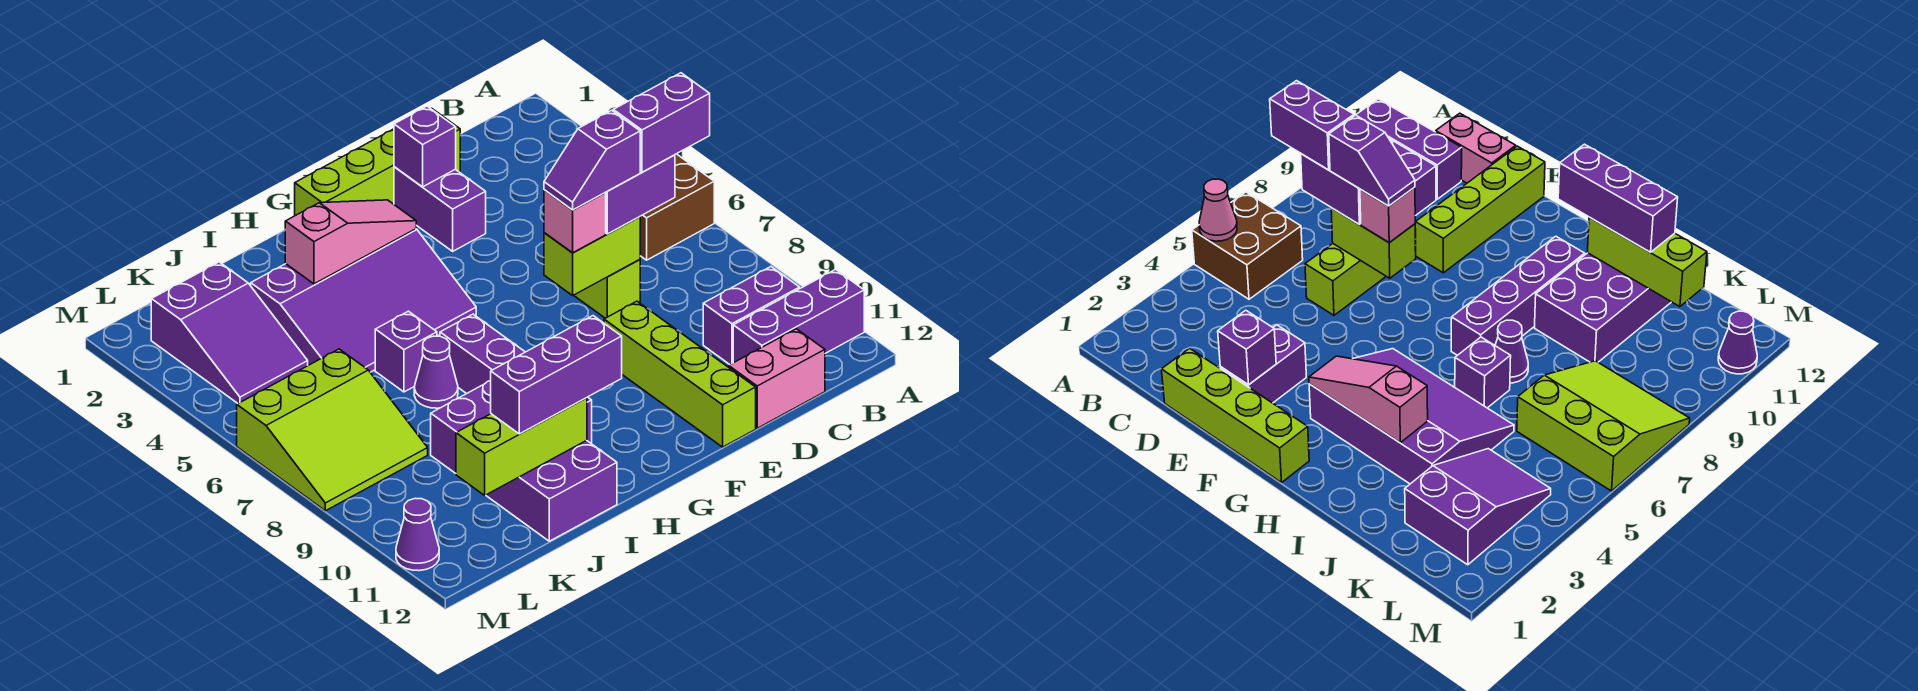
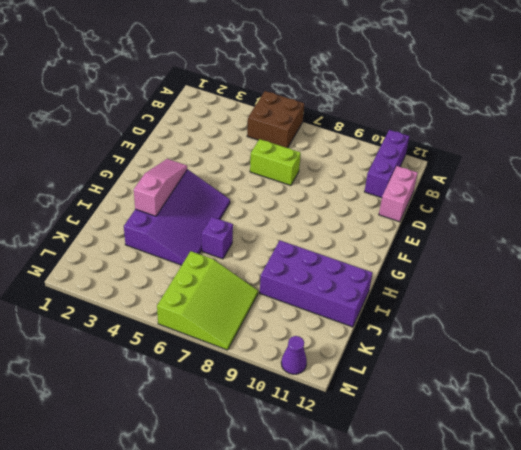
none -> purple 1x2 brick [703,267,800,364]
none -> lime 1x4 brick [295,108,460,216]
none -> purple 1x2 brick [394,167,486,251]

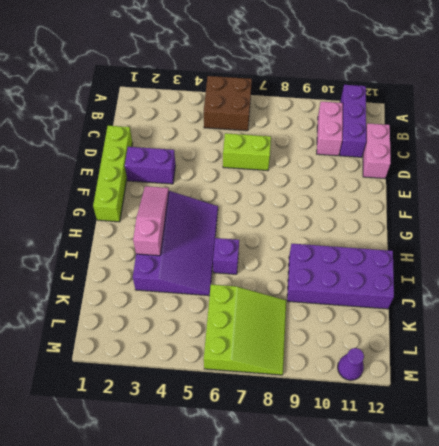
pink 1x2 brick [317,102,343,156] -> purple 1x2 brick [703,267,800,364]
none -> lime 1x4 brick [604,301,756,447]
none -> purple 1x4 brick [440,314,592,443]
none -> purple 1x1 cone [414,336,458,408]

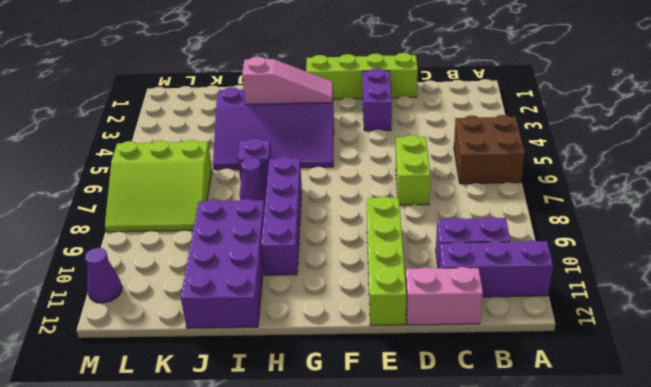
none -> purple 2x3 slope [151,262,308,403]
none -> pink 1x1 cone [1199,179,1237,241]
none -> lime 1x2 brick [544,217,640,295]

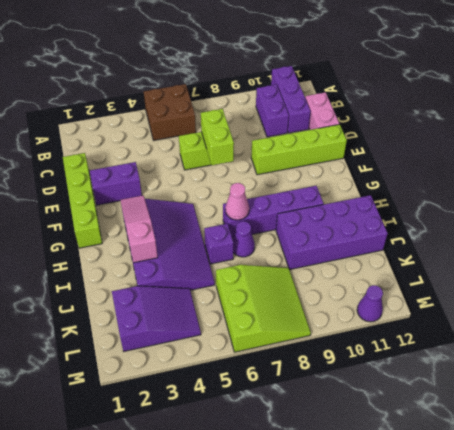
pink 1x1 cone [225,183,249,220] -> pink 1x1 cone moved to [1199,179,1237,241]
none -> purple 1x1 brick [394,106,456,187]
none -> lime 1x3 brick [456,398,587,495]
none -> purple 1x2 brick [605,155,675,234]

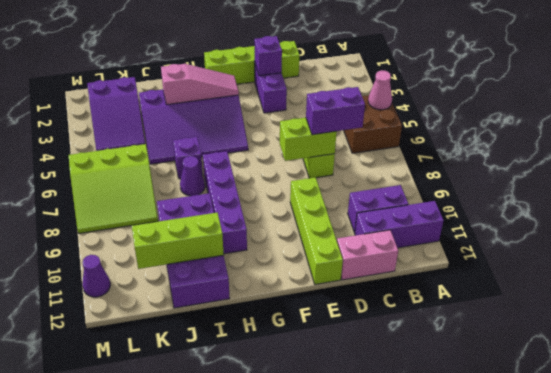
none -> pink 1x1 brick [544,190,606,253]
none -> purple 1x3 brick [491,316,622,434]
none -> purple 1x2 brick [613,73,710,172]

